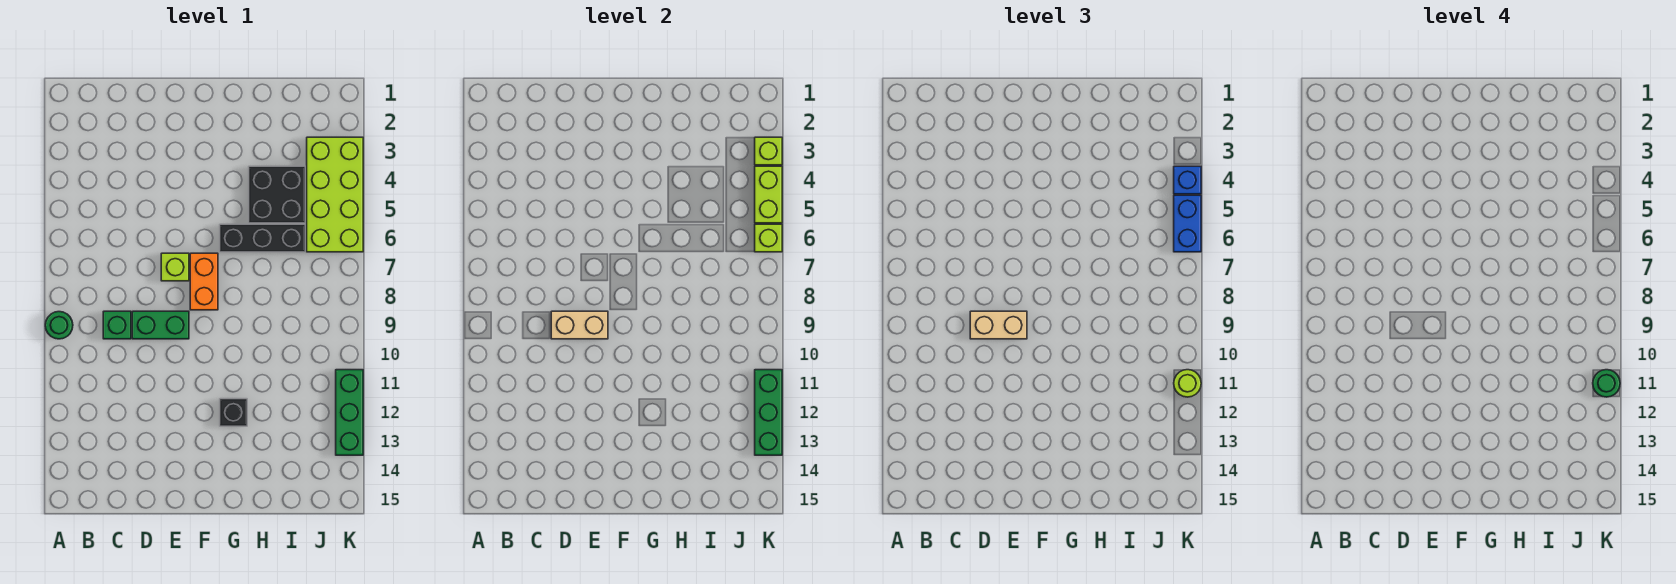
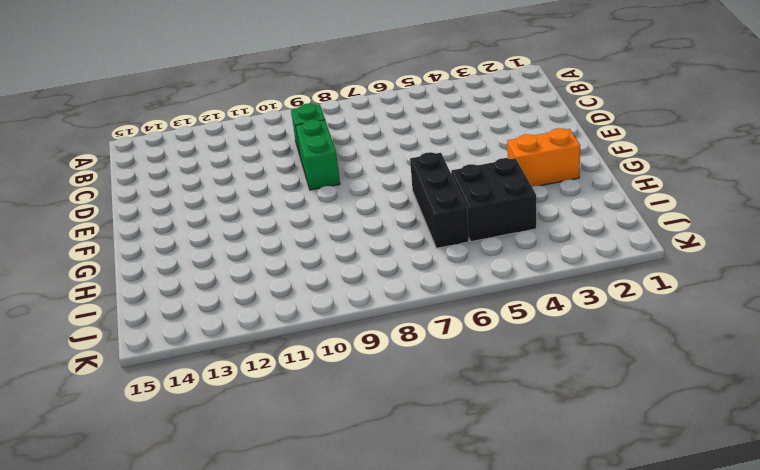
orange 1x2 brick [507,128,580,187] -> orange 1x2 brick moved to [190,253,218,310]
none -> green 1x1 round brick [45,312,73,339]
none -> lime 1x1 brick [161,253,189,281]
none -> black 1x1 brick [220,399,247,426]

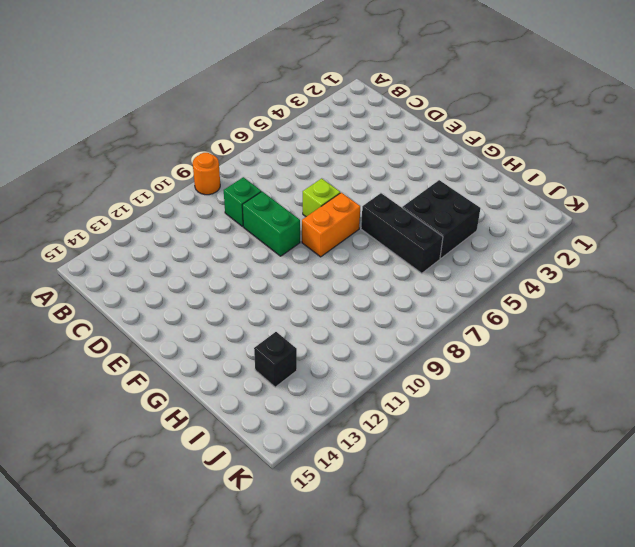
orange 1x1 round brick [193,153,220,195] -> green 1x1 round brick [45,312,73,339]
black 1x1 brick [254,332,297,387] -> black 1x1 brick moved to [220,399,247,426]
none -> lime 2x4 brick [307,137,363,252]
none -> green 1x3 brick [336,370,363,455]
none -> tan 1x2 brick [551,311,608,339]

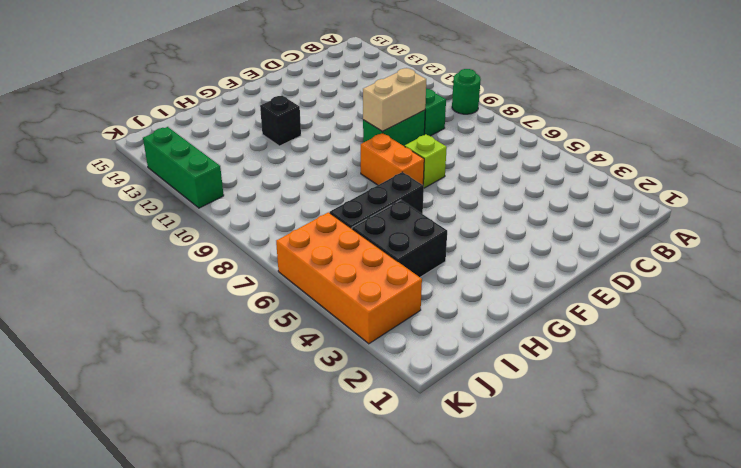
orange 2x4 brick [276,212,422,344] -> lime 2x4 brick [307,137,363,252]
none -> lime 1x1 brick [755,137,782,165]
none -> lime 1x2 brick [755,166,782,223]
none -> lime 1x1 brick [755,224,782,252]

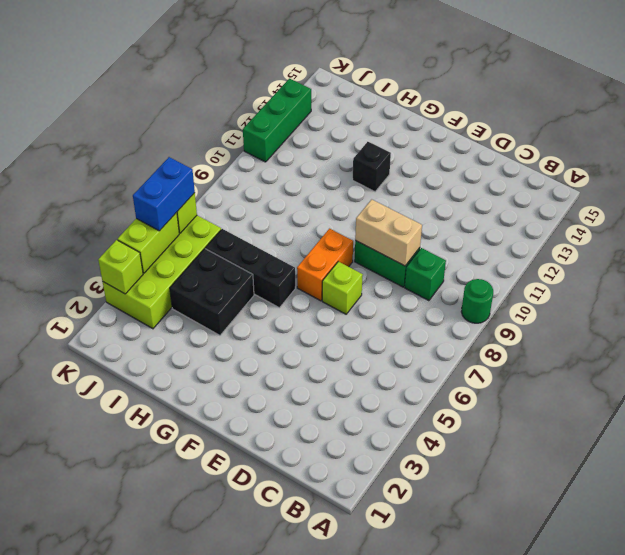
none -> green 1x3 brick [755,370,782,455]
none -> tan 1x2 brick [970,311,1027,339]
none -> blue 1x1 brick [1174,166,1201,194]

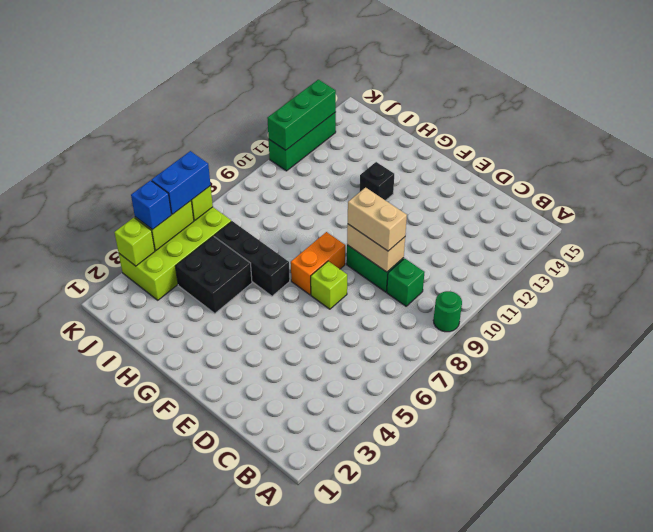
none -> lime 1x1 round brick [1174,370,1201,397]
none -> green 1x1 round brick [1593,370,1620,397]

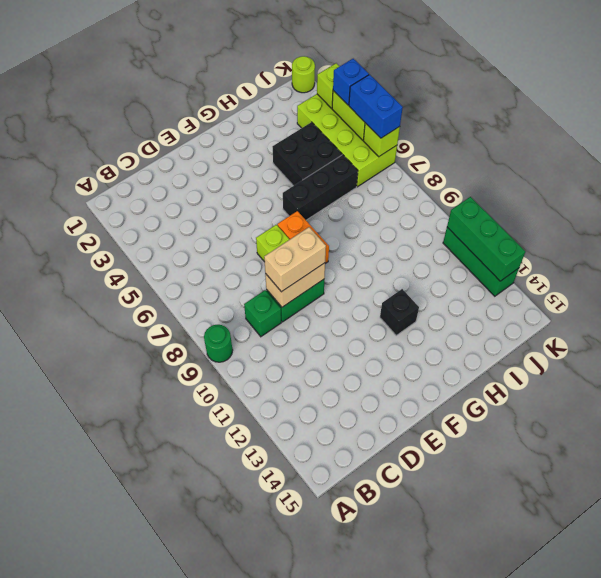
lime 1x1 round brick [292,56,315,93] -> lime 1x1 round brick moved to [1174,370,1201,397]
none -> green 1x1 round brick [1593,370,1620,397]

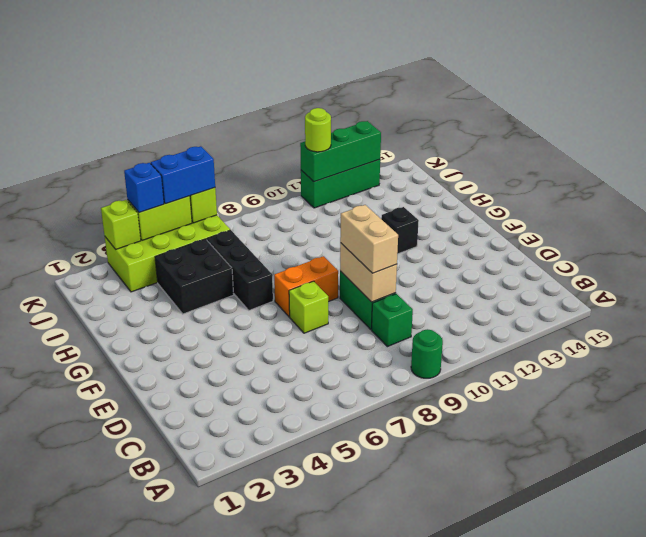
none -> green 1x1 round brick [1593,370,1620,397]

